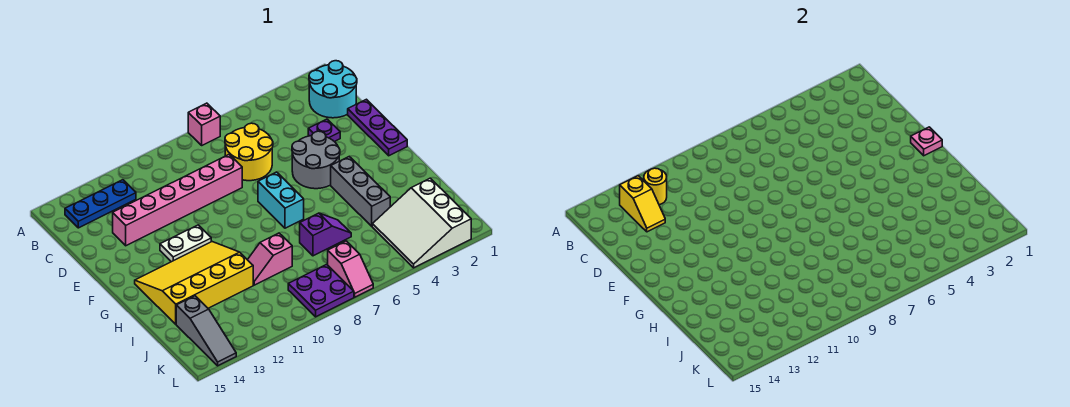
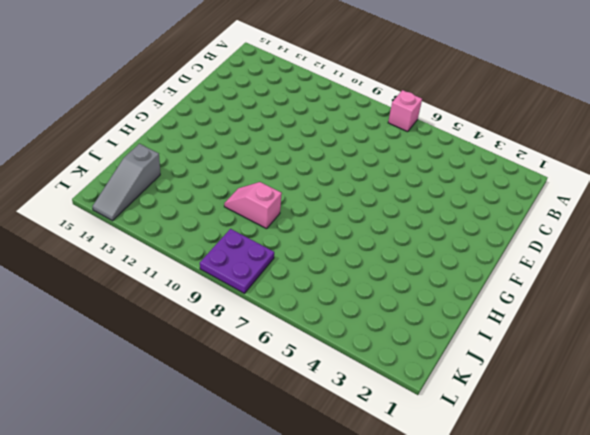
none -> cyan 2x2 round brick [309,61,357,118]
none -> blue 1x3 plate [65,180,136,228]
none -> yellow 2x2 round brick [225,123,273,181]

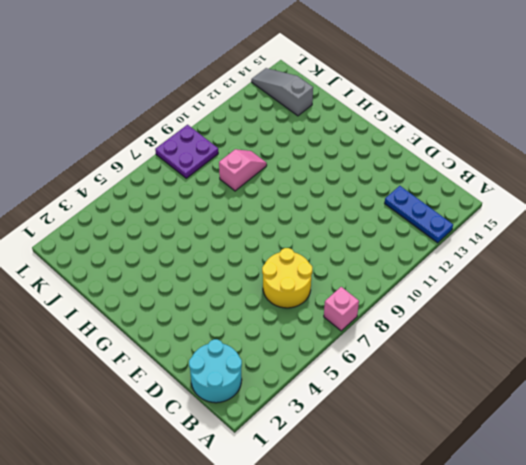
blue 1x3 plate [385,186,453,243] -> blue 1x3 plate turned to [65,180,136,228]
none -> purple 1x3 plate [348,99,407,156]
none -> purple 1x1 plate [308,119,340,142]
none -> pink 1x6 brick [113,155,242,246]

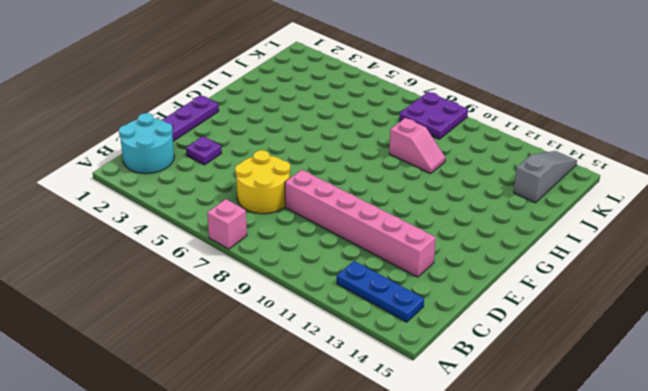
none -> grey 2x2 round brick [292,131,340,189]
none -> cyan 1x2 brick [258,172,304,228]
none -> white 1x2 plate [160,225,211,262]

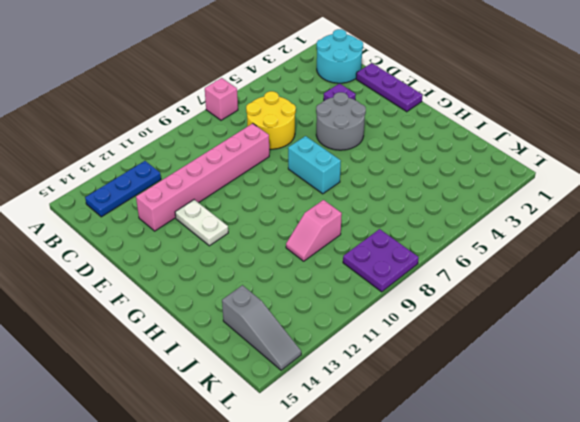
white 1x2 plate [175,200,228,246] -> white 1x2 plate turned to [160,225,211,262]
none -> grey 1x3 brick [331,157,390,226]
none -> yellow 3x4 slope [135,242,253,324]
none -> purple 1x2 slope [300,213,351,256]

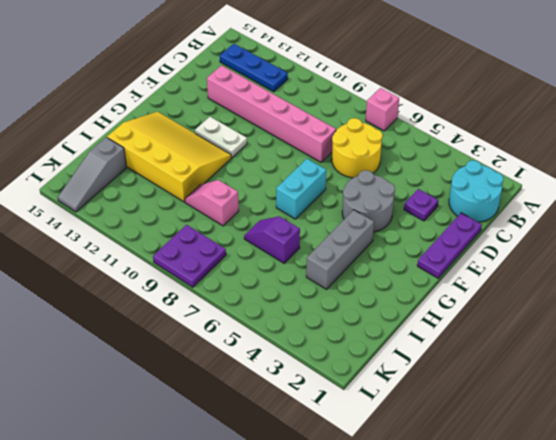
purple 1x2 slope [244,216,300,263] -> purple 1x2 slope turned to [300,213,351,256]
none -> white 3x3 slope [372,178,471,268]
none -> pink 1x2 slope [328,241,373,297]
none -> yellow 1x1 round brick [644,168,667,205]

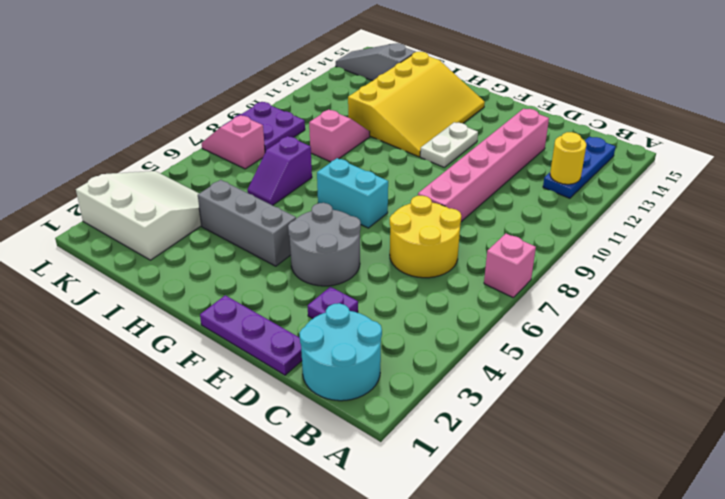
none -> yellow 1x2 slope [620,176,665,232]
none -> pink 1x1 plate [911,127,942,156]

